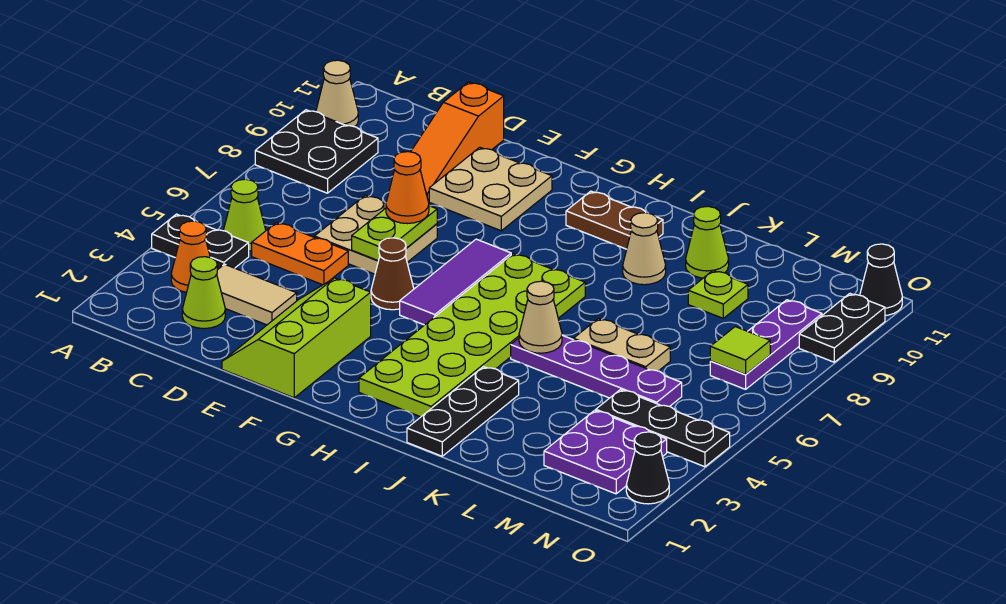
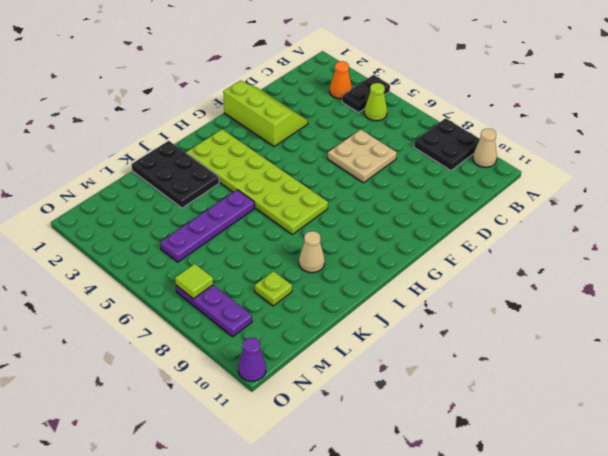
black 2x3 plate [132,141,219,208] -> black 1x3 plate [407,367,519,456]
purple 1x1 cone [238,338,266,381] -> black 1x1 cone [860,244,902,316]
none -> lime 1x1 cone [182,257,225,329]
none -> tan 1x2 tile [217,264,297,325]
none -> orange 1x2 plate [252,223,348,285]
none -> orange 1x3 slope [411,82,504,201]

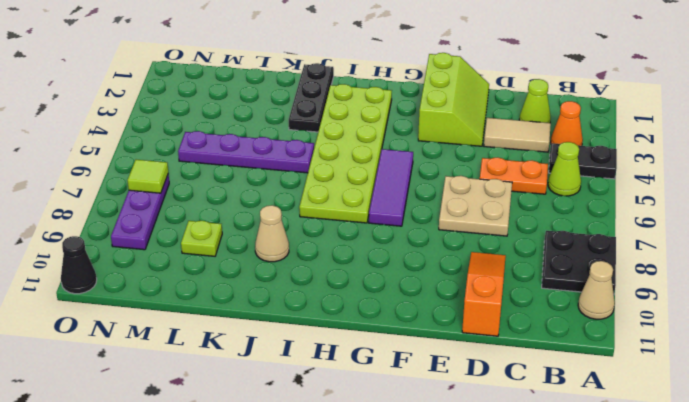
none -> tan 2x2 plate [429,147,552,231]
none -> brown 1x1 cone [371,238,414,310]
none -> brown 1x2 plate [566,191,663,249]
none -> tan 1x2 plate [574,319,670,371]

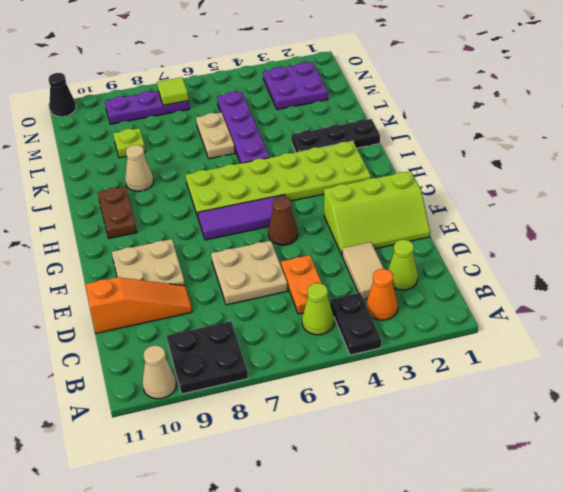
none -> lime 1x1 cone [686,206,729,278]
none -> black 1x3 plate [596,390,730,467]
none -> black 1x1 cone [626,432,669,504]
none -> black 1x2 plate [799,294,885,362]

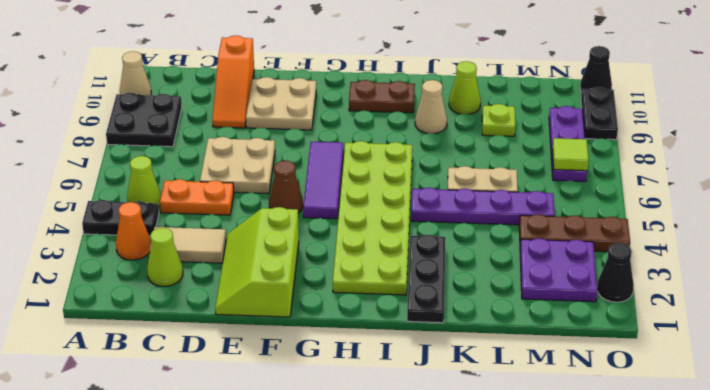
brown 1x3 plate [519,214,630,252] -> black 1x3 plate [596,390,730,467]
none -> lime 1x2 plate [352,206,437,261]
none -> tan 1x1 cone [519,281,562,353]
none -> orange 1x1 cone [386,152,429,224]

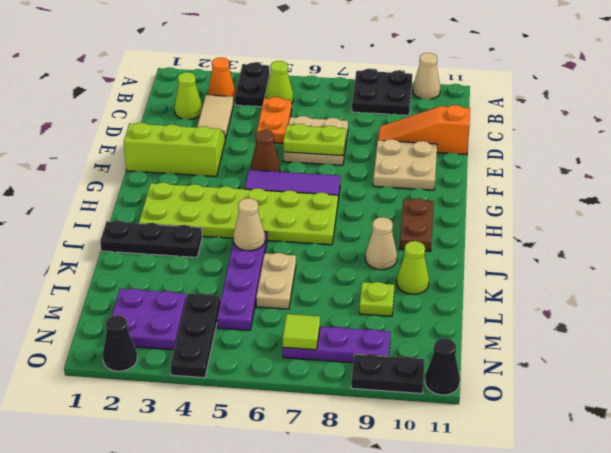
none -> orange 1x1 cone [386,152,429,224]

